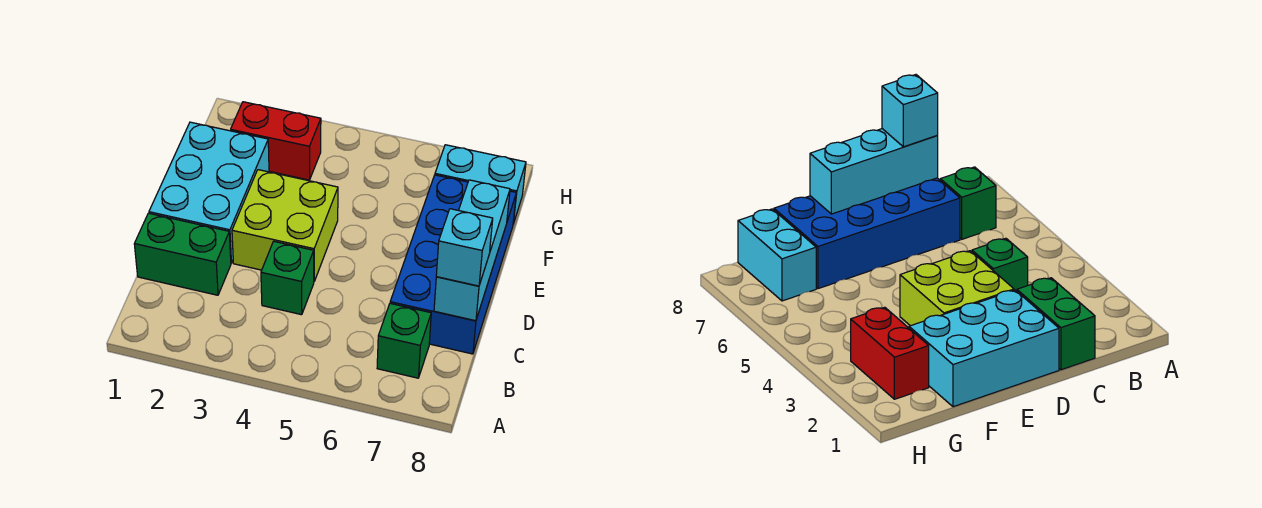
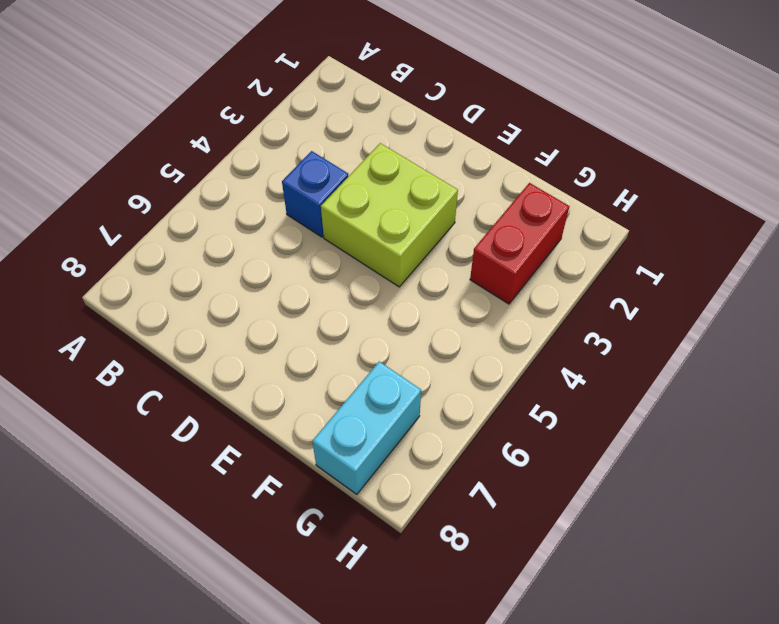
blue 1x1 brick [282,151,348,237] -> green 1x1 brick [261,241,314,315]
none -> green 1x1 brick [377,303,431,378]
none -> green 1x2 brick [134,213,231,295]

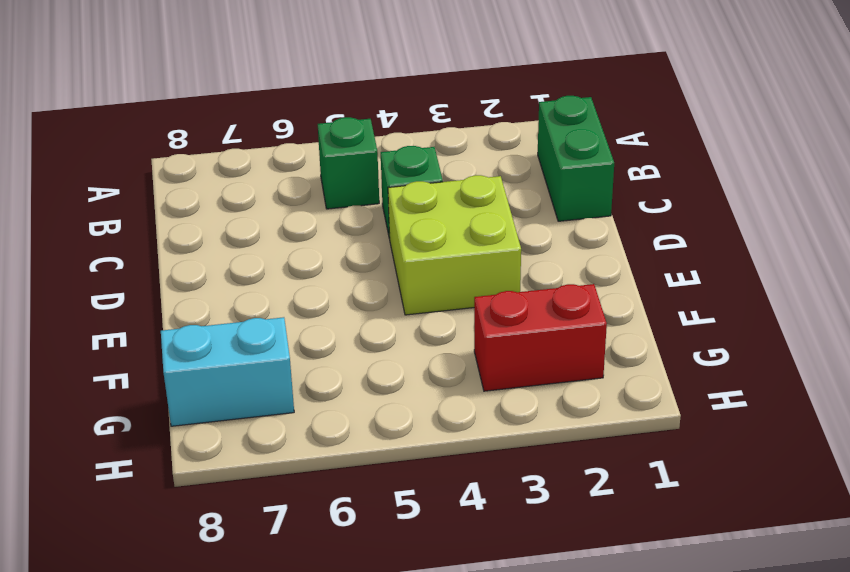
green 1x2 brick [538,96,614,221] -> green 1x2 brick turned to [134,213,231,295]
green 1x1 brick [318,117,379,209] -> green 1x1 brick moved to [377,303,431,378]
none -> blue 2x4 brick [390,175,516,354]
none -> cyan 2x3 brick [149,122,269,263]

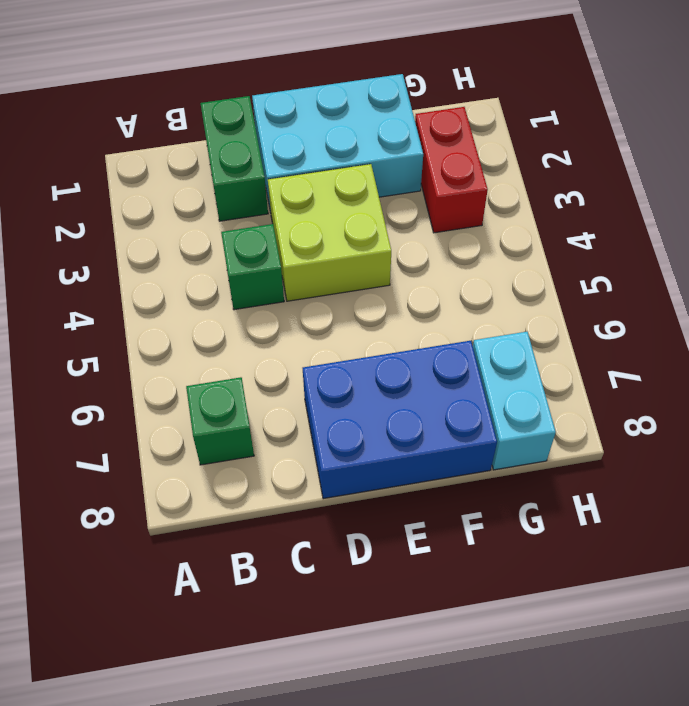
blue 2x3 brick [303,341,497,499] -> blue 2x4 brick [390,175,516,354]
none -> cyan 1x3 brick [434,180,510,321]
none -> cyan 1x1 brick [436,209,493,286]

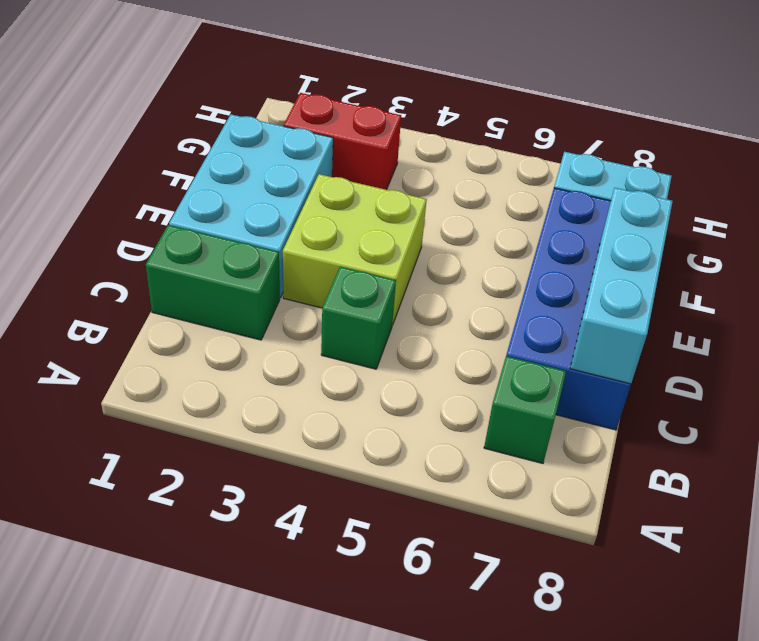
none -> cyan 1x1 brick [436,209,493,286]

